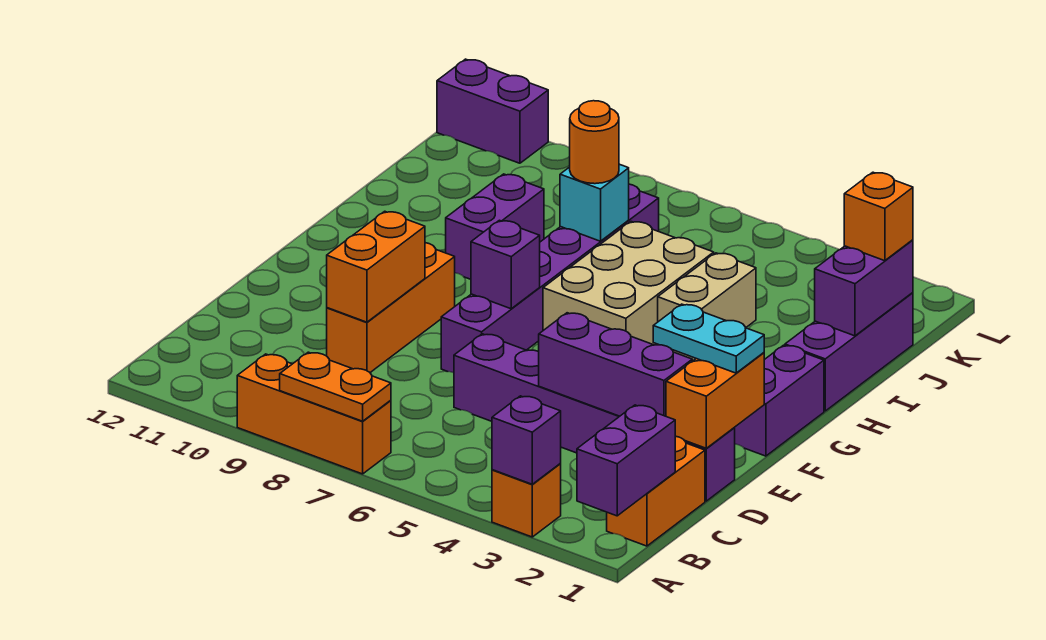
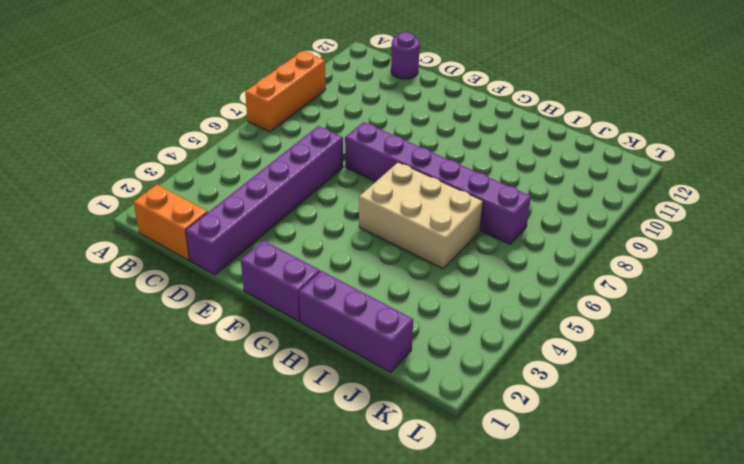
purple 1x1 round brick [391,32,420,79] -> none
none -> orange 1x1 brick [492,464,561,537]
none -> orange 1x3 brick [327,243,455,372]
none -> tan 1x2 brick [658,253,756,361]

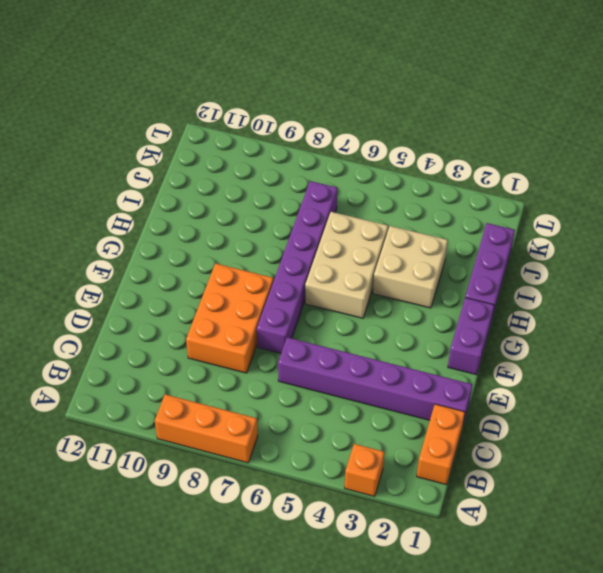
orange 2x3 brick [186,263,273,373] -> orange 1x3 brick [327,243,455,372]
tan 2x2 brick [373,226,448,308] -> tan 1x2 brick [658,253,756,361]
none -> purple 1x2 brick [446,174,544,279]
none -> purple 1x2 brick [437,59,548,163]
none -> purple 1x2 brick [577,405,675,516]

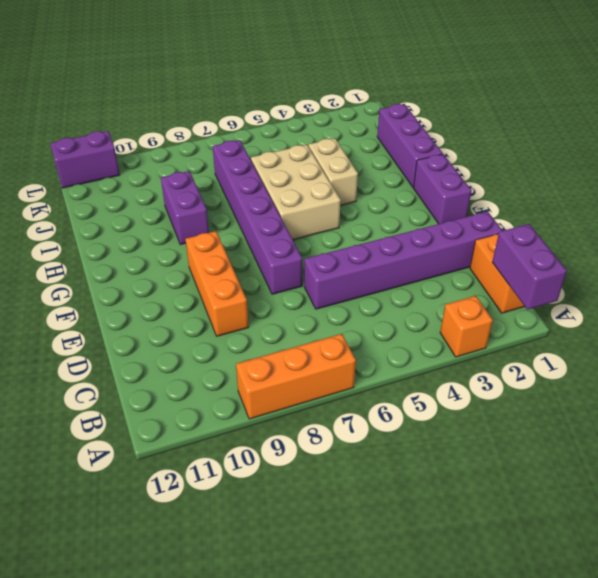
none -> purple 1x1 brick [492,396,561,484]
none -> orange 1x2 plate [280,352,391,421]
none -> orange 1x2 brick [666,353,764,448]

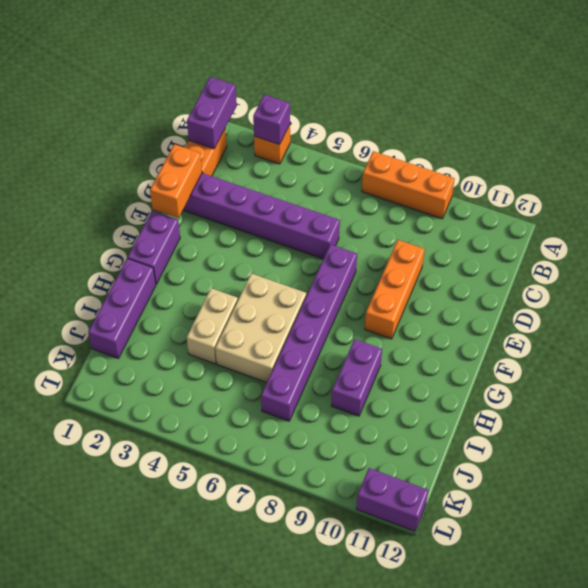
none -> orange 1x2 plate [280,352,391,421]
none -> purple 1x3 brick [539,313,692,416]
none -> orange 1x2 brick [327,211,425,322]

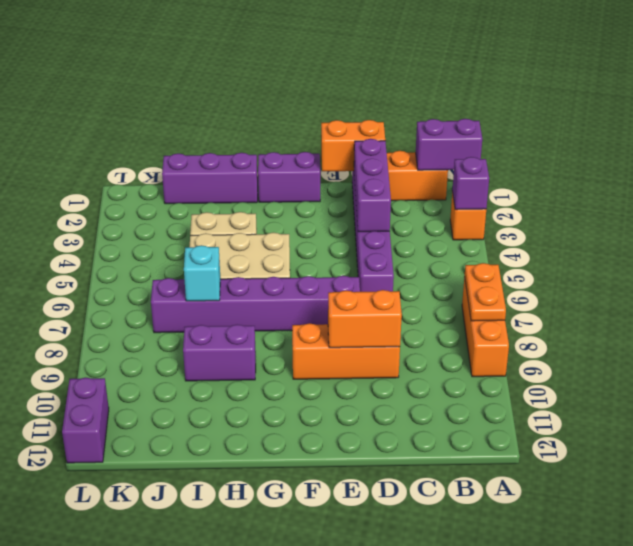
none -> purple 1x1 brick [471,220,540,309]
none -> purple 1x2 brick [815,240,913,336]
none -> cyan 1x2 plate [653,304,764,373]

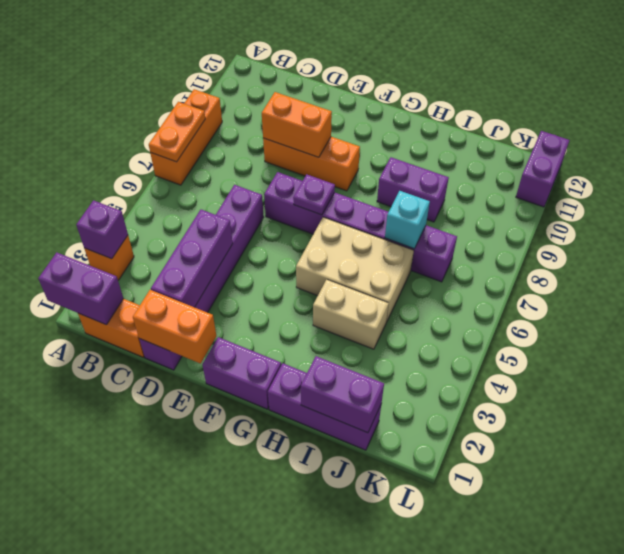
purple 1x1 plate [293,174,335,215] -> purple 1x1 brick [471,220,540,309]
none -> cyan 1x2 plate [653,304,764,373]
none -> orange 1x1 round brick [570,101,619,184]
none -> orange 1x1 brick [844,172,913,261]

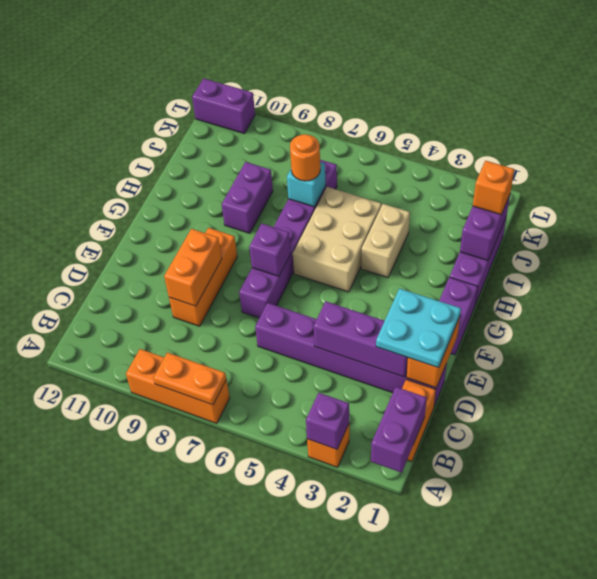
cyan 2x2 plate [376,289,461,368] -> cyan 1x2 plate [653,304,764,373]

